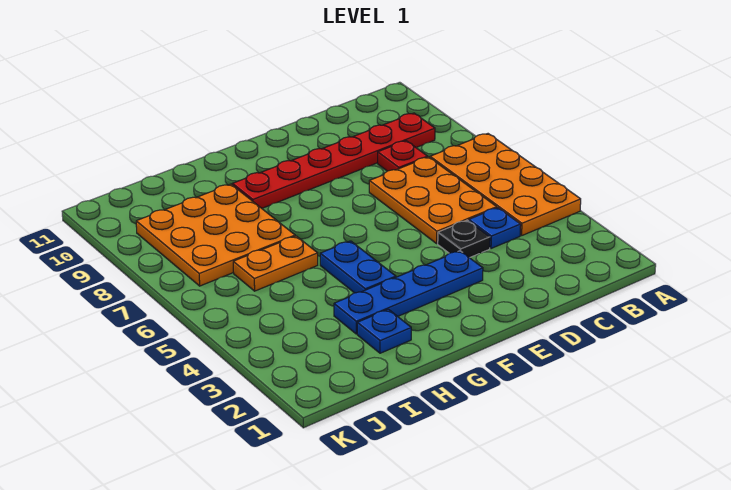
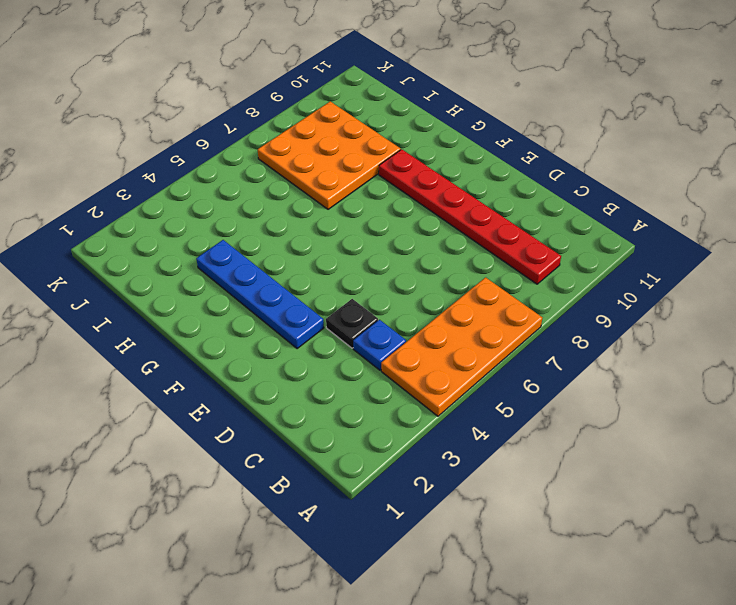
none -> orange 2x3 plate [369,157,497,243]
none -> red 1x1 plate [378,141,428,171]

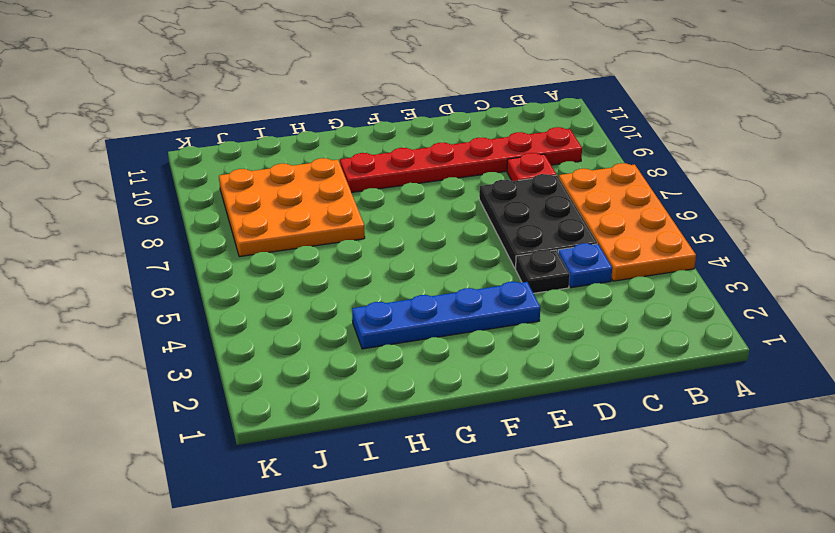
black 2x3 plate [479,174,597,269] -> orange 2x3 plate [369,157,497,243]
none -> blue 1x2 plate [320,241,396,293]
none -> blue 1x1 plate [357,309,411,353]

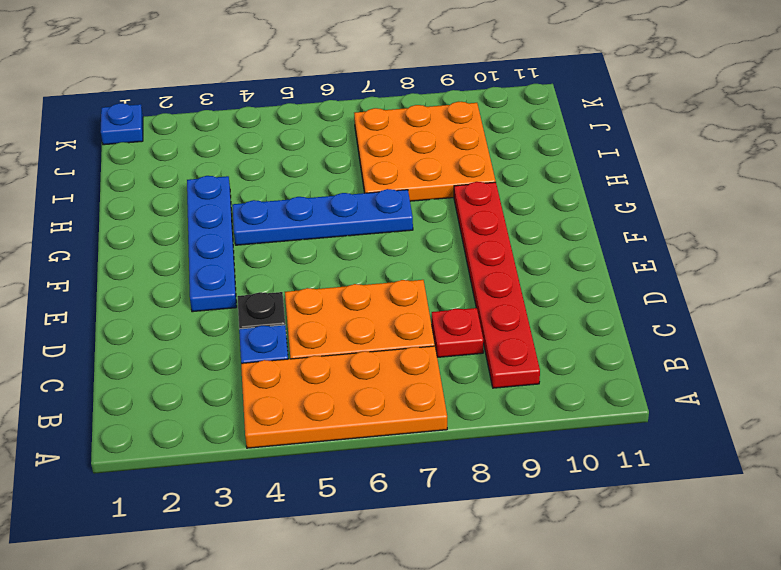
blue 1x4 plate [232,189,413,245] -> blue 1x2 plate [320,241,396,293]
blue 1x1 plate [101,103,143,145] -> blue 1x1 plate moved to [357,309,411,353]
none -> orange 1x2 plate [233,236,318,291]

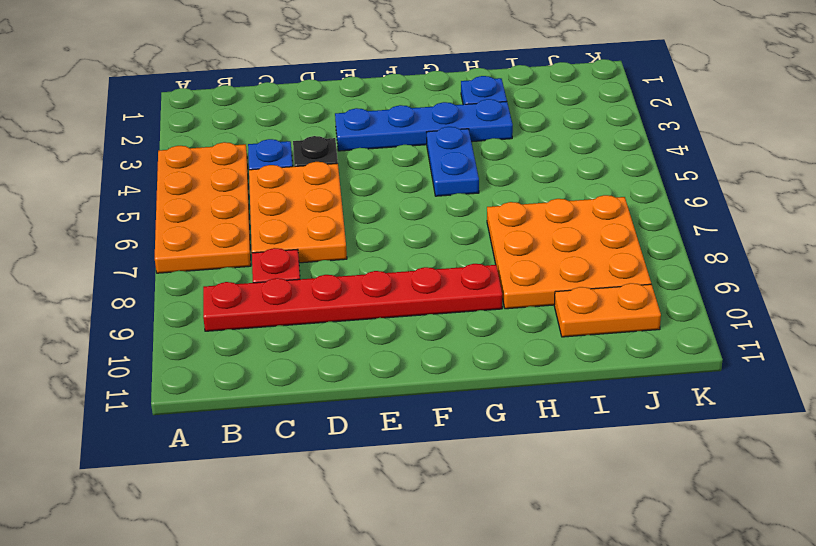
orange 1x2 plate [554,283,661,337] -> orange 1x2 plate moved to [233,236,318,291]

